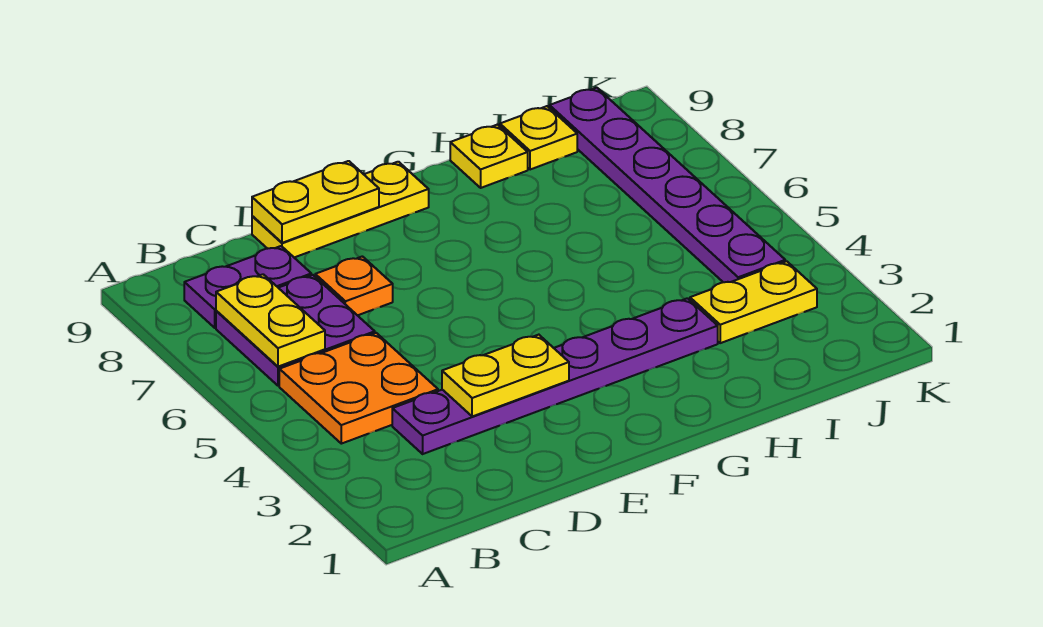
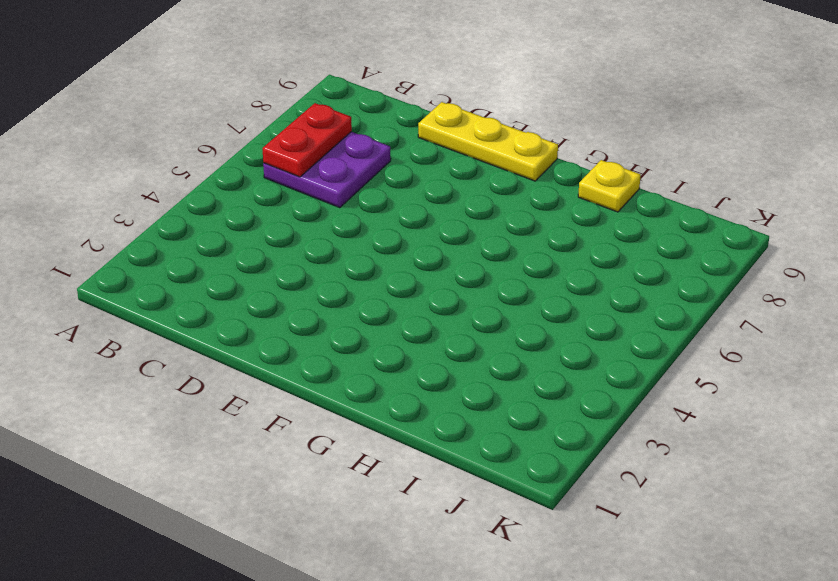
red 1x2 plate [262,103,352,177] -> yellow 1x2 plate [216,274,325,367]
none -> orange 2x2 plate [279,333,438,444]
none -> purple 1x2 plate [184,246,311,328]
none -> purple 1x6 plate [392,298,718,454]

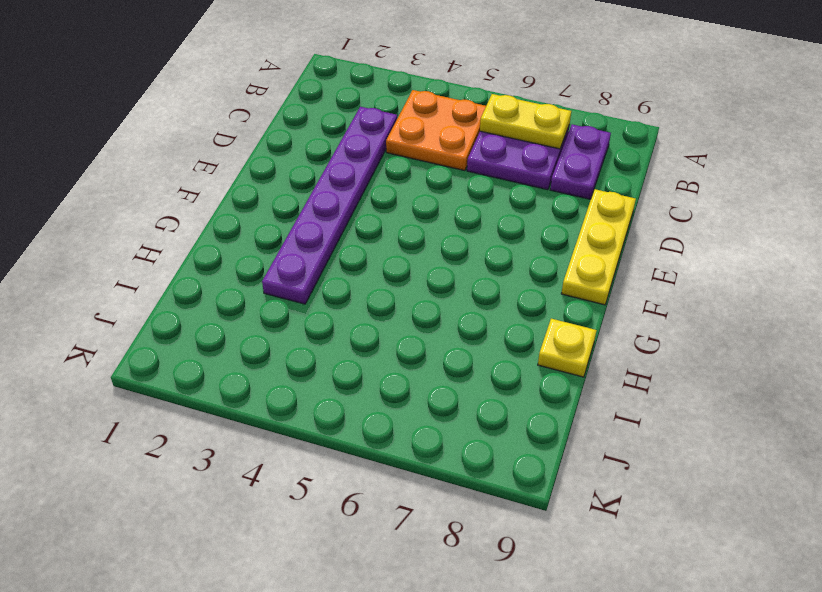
none -> orange 1x1 plate [315,256,393,316]
none -> yellow 1x2 plate [690,261,817,343]
none -> yellow 1x1 plate [500,106,577,170]

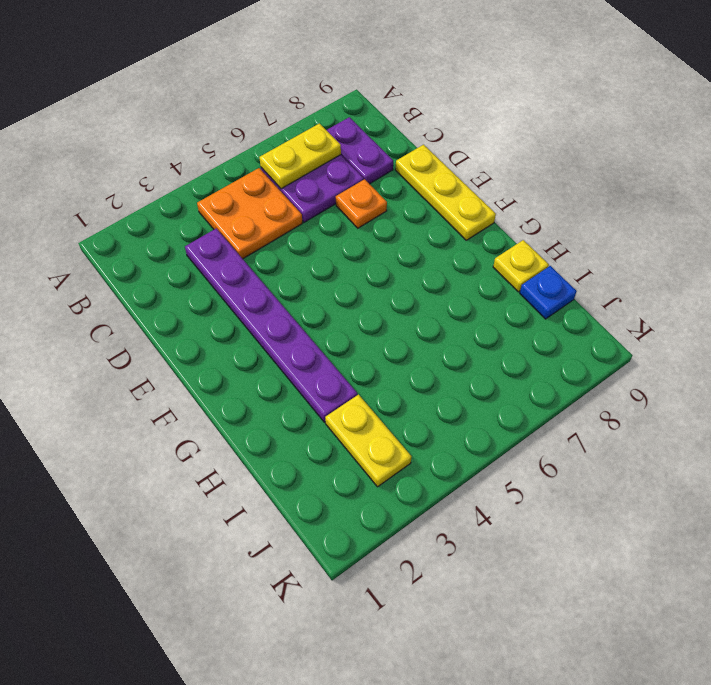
blue 1x1 plate [520,266,577,319] -> yellow 1x1 plate [500,106,577,170]
none -> purple 1x6 plate [550,88,785,282]
none -> yellow 1x2 plate [442,335,569,417]
none -> yellow 1x2 plate [252,161,379,243]

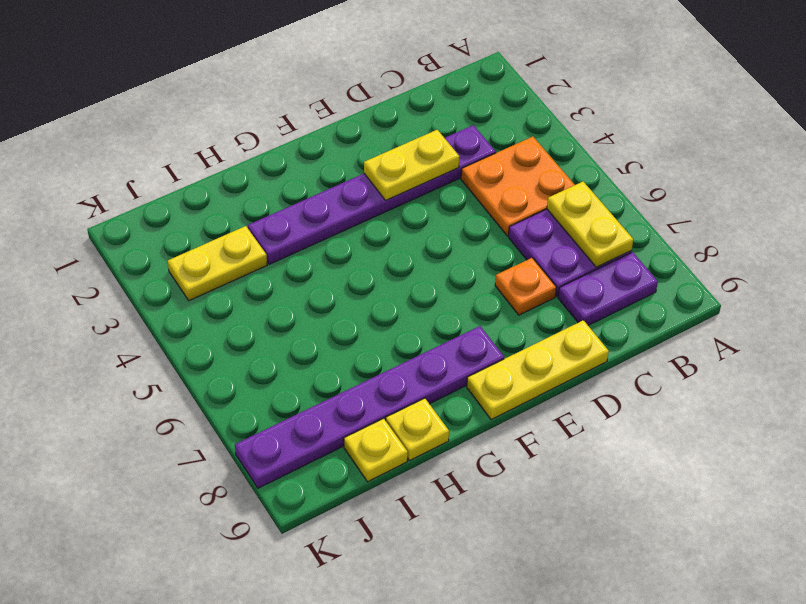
purple 1x6 plate [235,326,504,488] -> purple 1x6 plate turned to [550,88,785,282]
none -> yellow 1x2 plate [252,161,379,243]

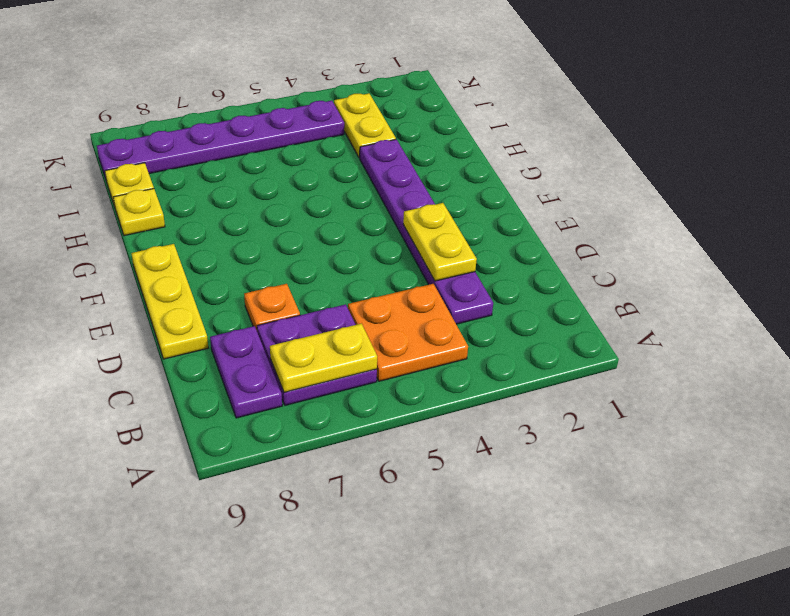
none -> yellow 1x2 plate [252,161,379,243]

